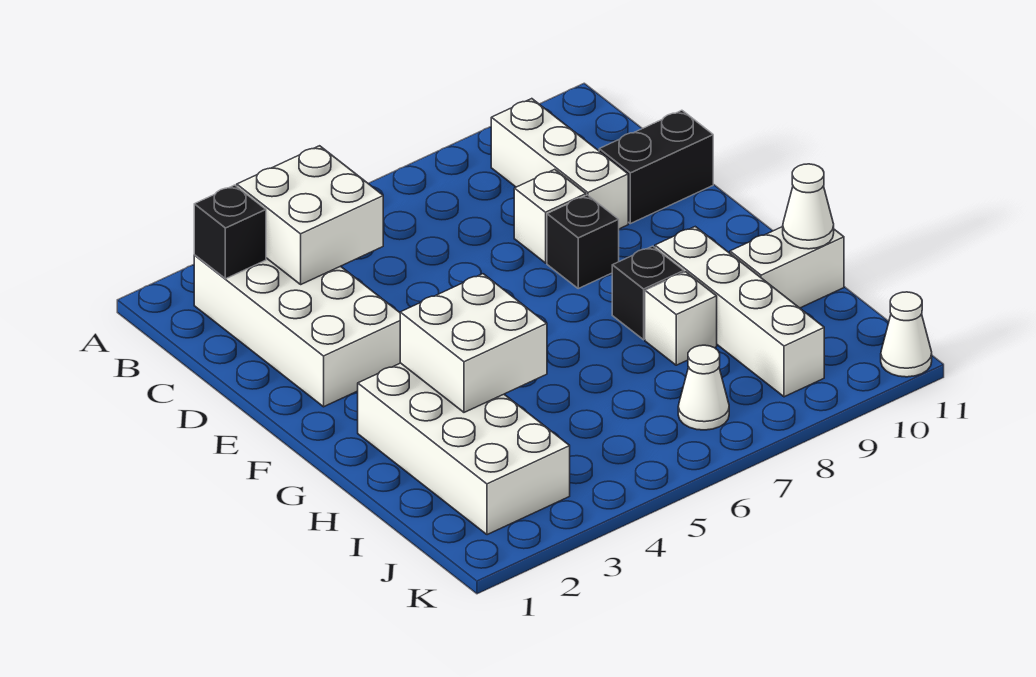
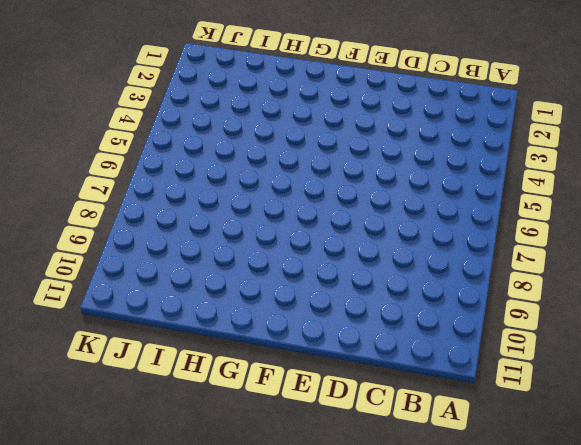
none -> white 2x4 brick [194,255,400,407]
none -> white 1x3 brick [491,99,628,229]
none -> white 1x1 brick [514,169,586,263]

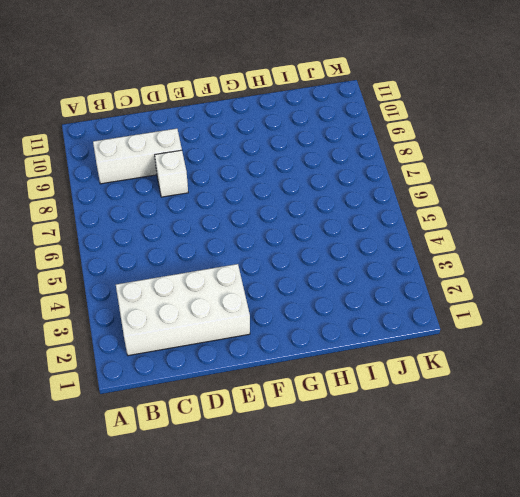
none -> black 1x2 brick [599,110,713,224]
none -> black 1x1 brick [547,195,619,288]
none -> white 2x4 brick [358,363,570,535]

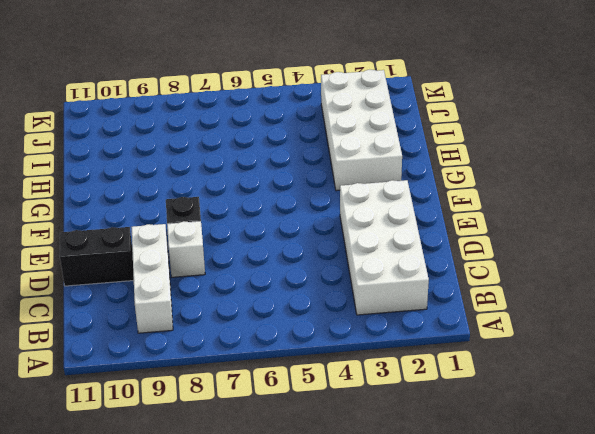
none -> black 1x1 brick [612,246,684,340]
none -> white 1x4 brick [655,227,824,397]
none -> white 1x1 brick [645,272,717,365]

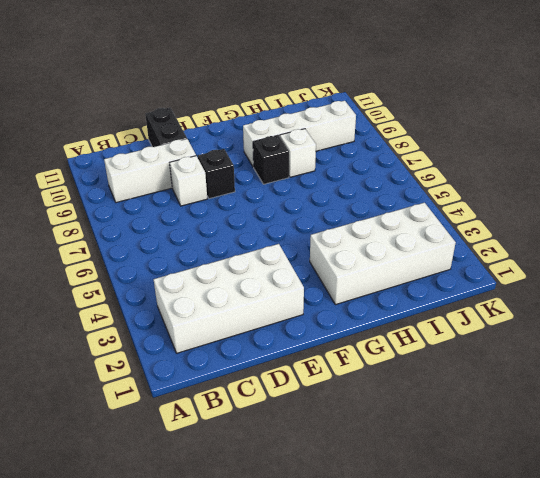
none -> white 1x2 brick [730,227,844,308]
none -> white 1x1 cone [678,345,729,430]
none -> white 1x1 cone [881,292,932,377]

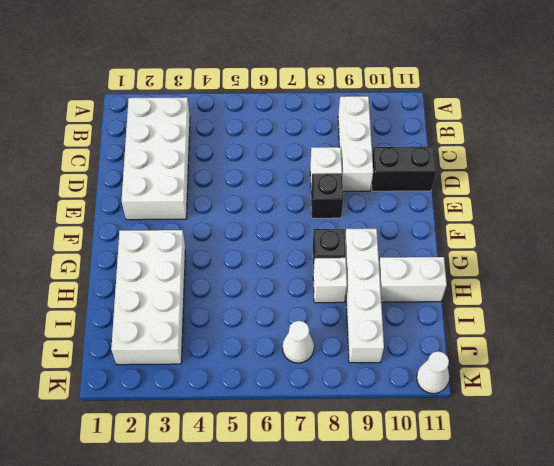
none -> black 1x1 brick [194,185,266,279]
none -> white 2x2 brick [237,146,383,284]
none -> white 2x2 brick [400,274,547,412]

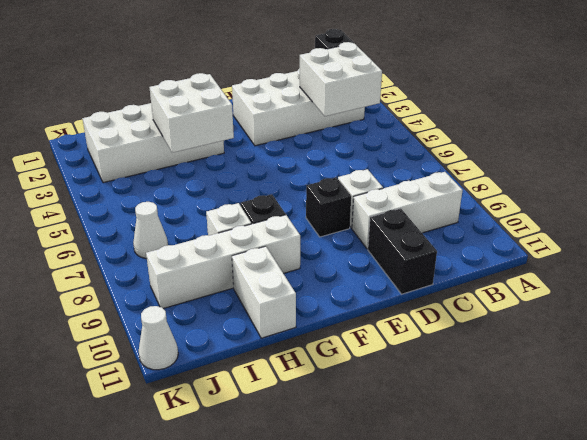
none -> white 1x1 cone [783,164,834,249]

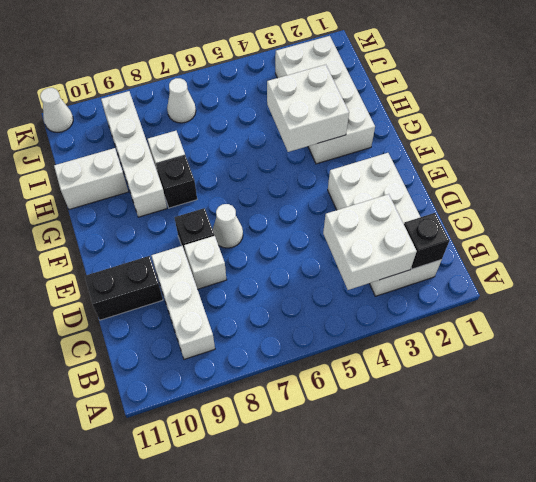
white 1x1 cone [213,204,243,248] -> white 1x1 cone moved to [783,164,834,249]

